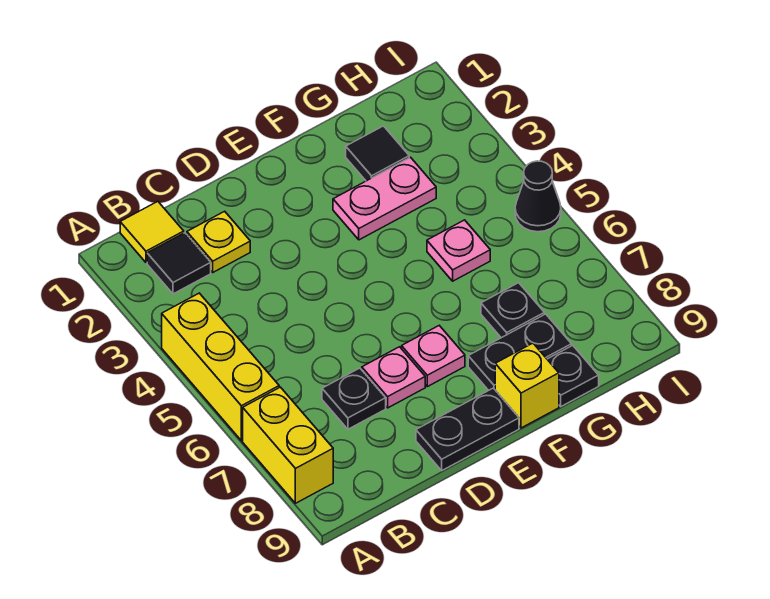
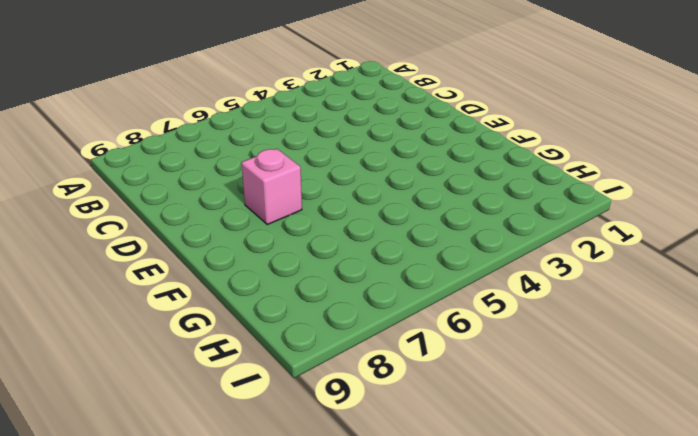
pink 1x1 brick [241,149,302,225] -> pink 1x1 plate [402,326,465,387]
none -> yellow 1x3 brick [162,293,279,441]
none -> yellow 1x2 brick [243,387,333,503]
none -> yellow 1x1 tile [120,201,184,262]

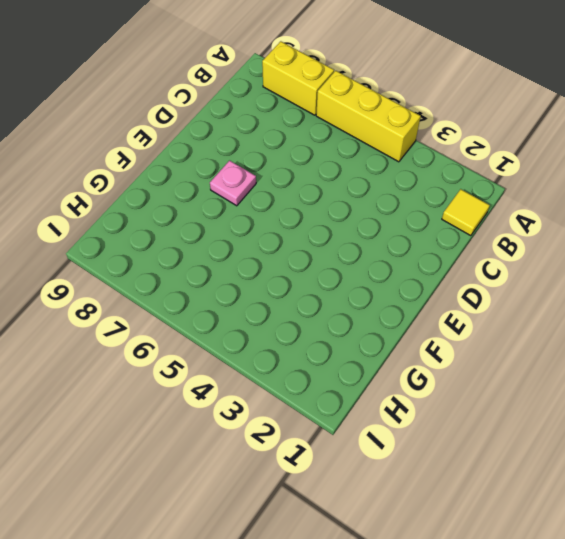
none -> black 1x1 tile [147,233,211,294]
none -> yellow 1x1 plate [187,211,250,272]
none -> black 1x1 plate [322,368,386,429]

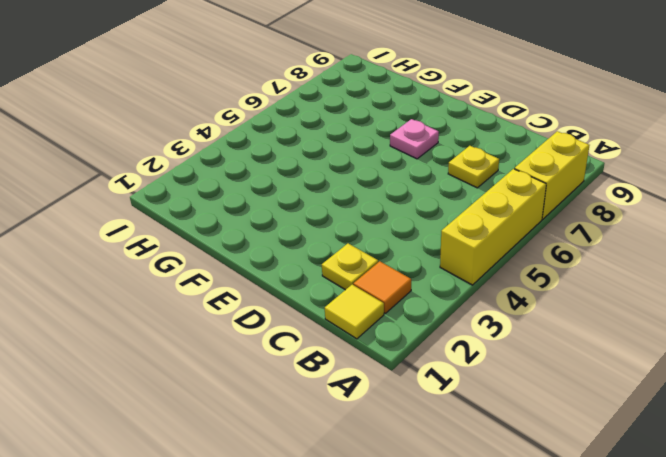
orange 1x1 tile [353,261,411,313] -> black 1x1 tile [147,233,211,294]
yellow 1x1 plate [448,146,499,188] -> black 1x1 plate [322,368,386,429]
none -> pink 1x1 plate [362,347,425,408]
none -> black 1x2 plate [416,388,519,470]
none -> pink 1x2 plate [333,157,436,240]

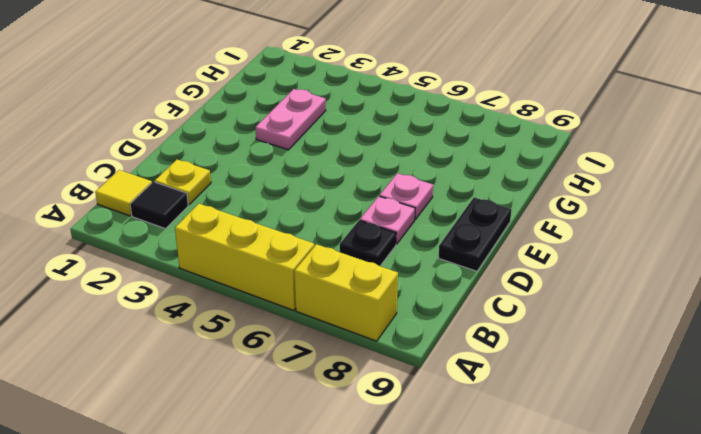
none -> black 1x2 plate [468,314,572,390]
none -> yellow 1x1 brick [495,343,559,428]
none -> black 1x1 tile [346,126,409,181]

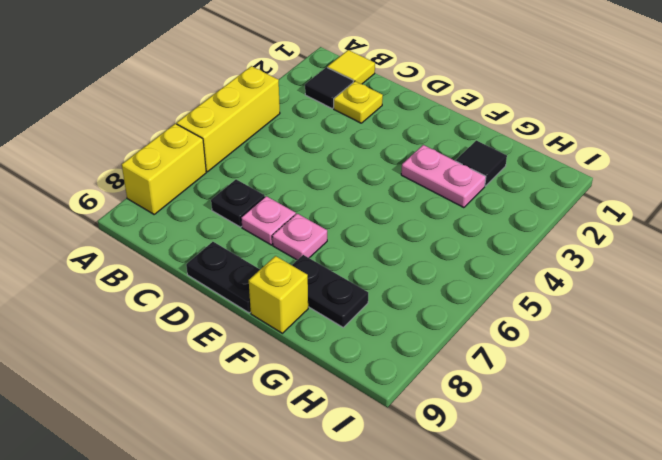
none -> pink 1x1 plate [427,220,490,281]
none -> black 1x1 plate [481,283,544,338]
none -> black 1x1 plate [547,345,599,406]

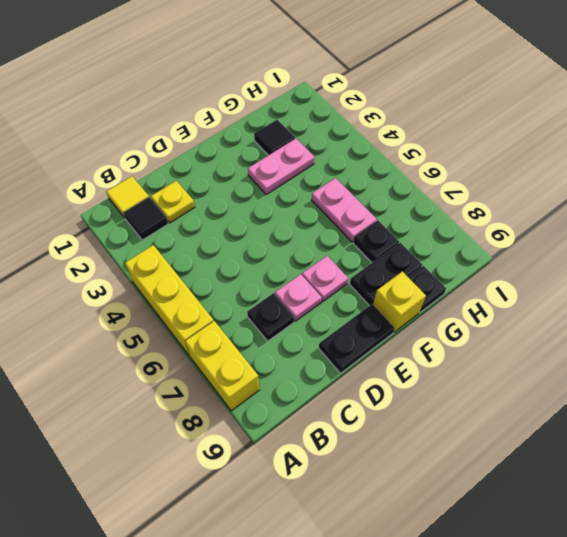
pink 1x2 plate [312,178,377,242] -> pink 1x1 plate [427,220,490,281]
none -> black 1x1 cone [515,161,561,232]

